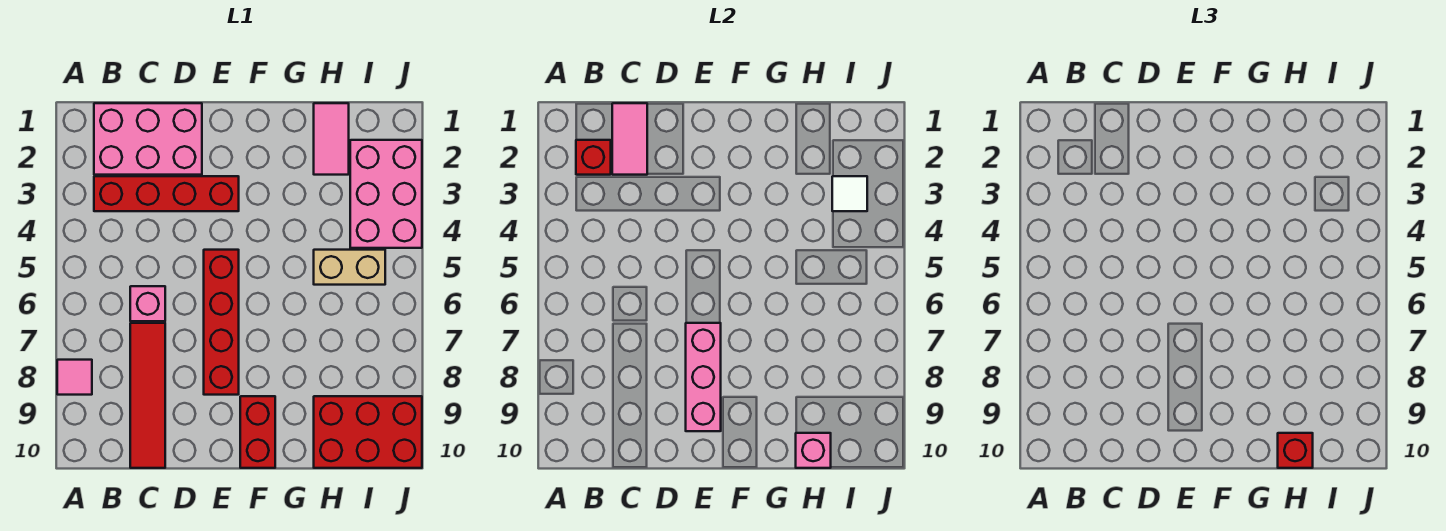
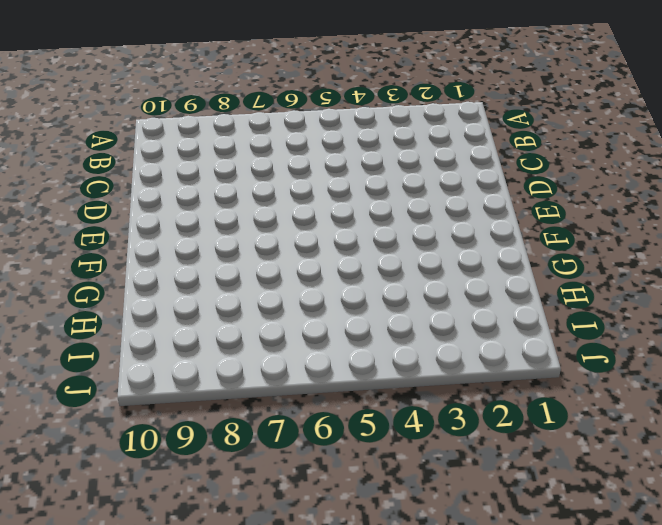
none -> pink 1x1 tile [57,360,92,395]
none -> pink 2x3 brick [94,103,202,175]
none -> red 1x4 brick [94,176,239,211]

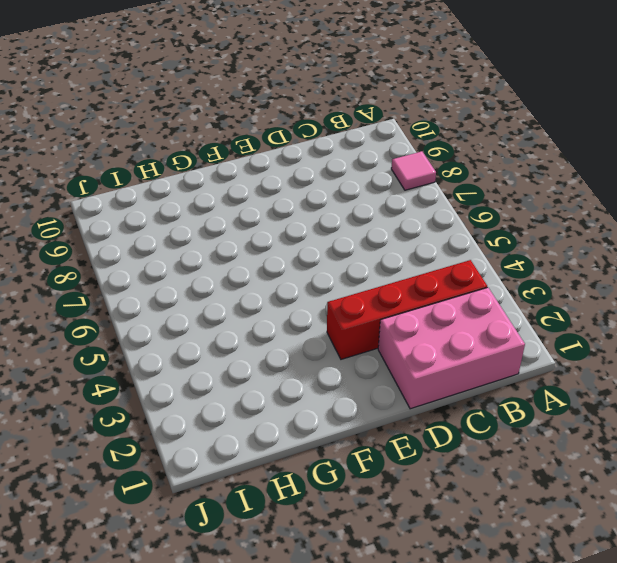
none -> pink 1x1 brick [130,286,165,321]
none -> red 1x4 tile [130,323,165,468]
none -> red 1x4 brick [204,250,239,395]

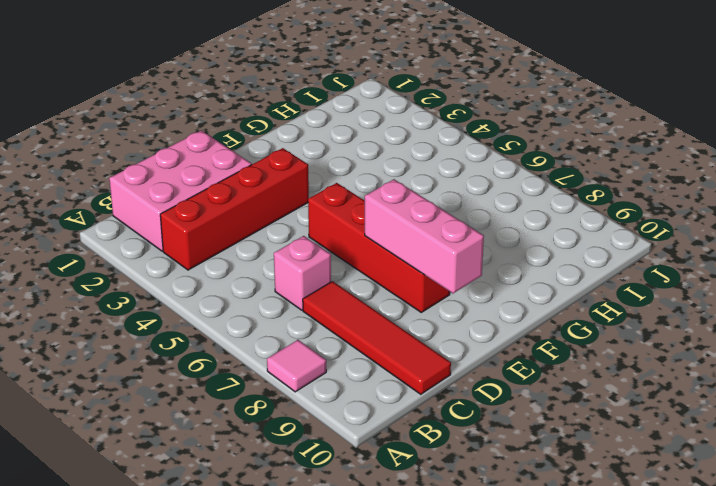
none -> red 1x2 brick [240,396,275,468]
none -> pink 1x2 tile [314,103,349,175]
none -> tan 1x2 brick [314,250,385,285]

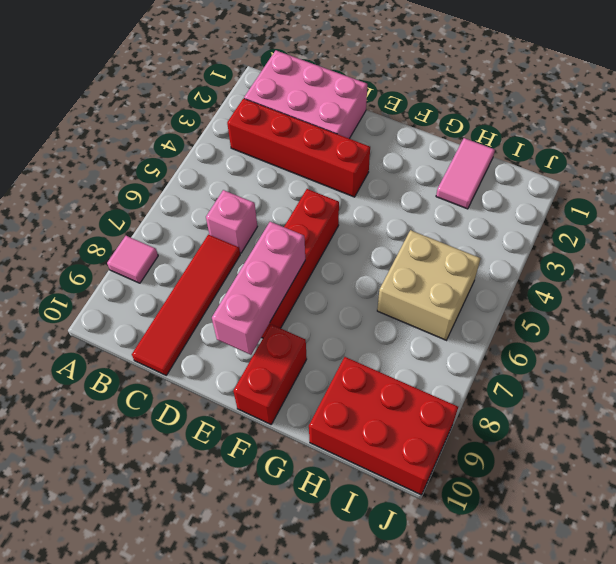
tan 2x2 brick [377,230,481,340] -> tan 1x2 brick [314,250,385,285]
none -> pink 2x3 brick [350,140,422,248]
none -> red 1x1 brick [576,140,611,175]
none -> pink 1x2 tile [612,103,647,175]

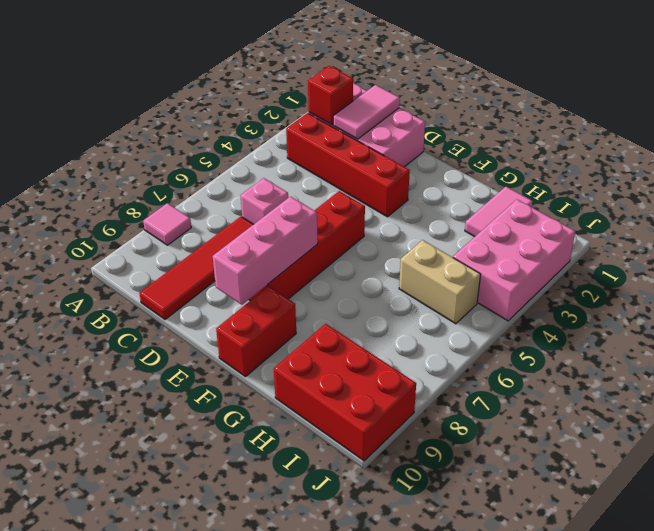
none -> pink 1x1 brick [796,433,831,468]
none -> white 1x1 tile [832,176,867,211]
none -> red 1x1 brick [1278,433,1313,468]

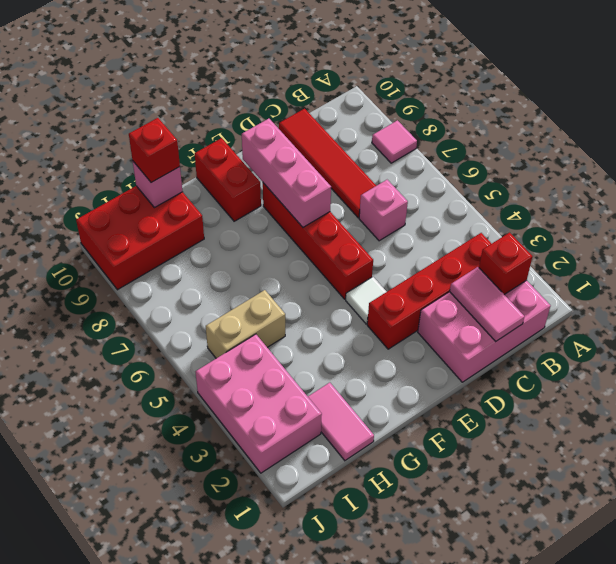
white 1x1 tile [346,277,386,324] -> white 1x1 tile moved to [832,176,867,211]

